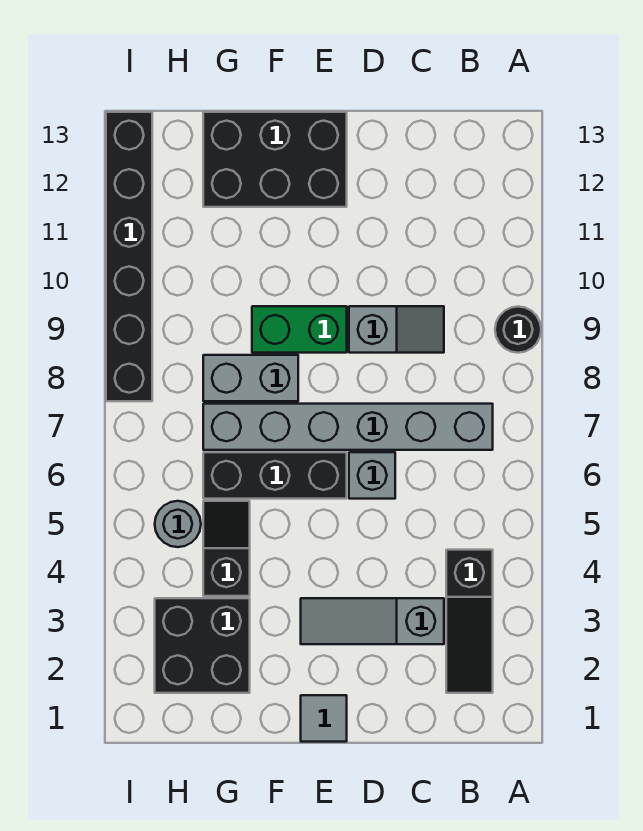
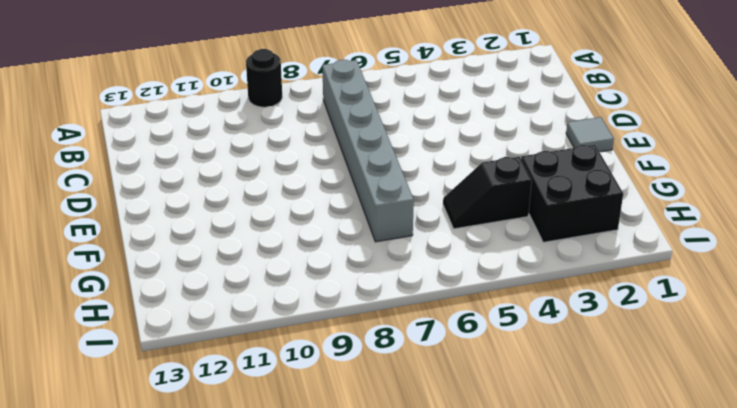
none -> black 1x3 slope [446,550,493,693]
none -> grey 1x3 slope [301,598,444,644]
none -> grey 1x2 slope [349,306,444,353]

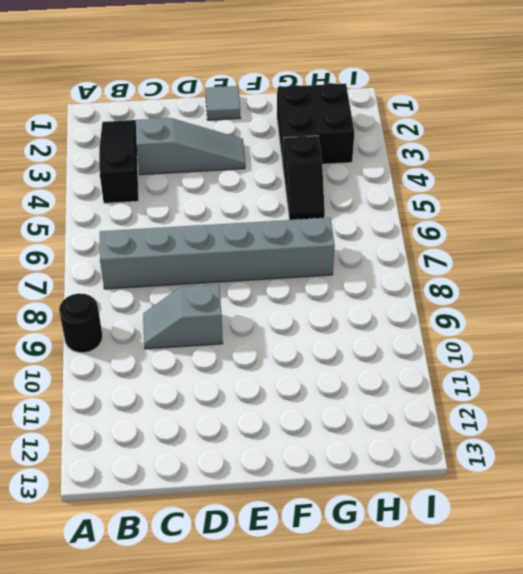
none -> grey 1x1 brick [349,452,395,499]
none -> black 1x3 brick [203,452,347,499]
none -> green 1x2 brick [252,306,347,353]

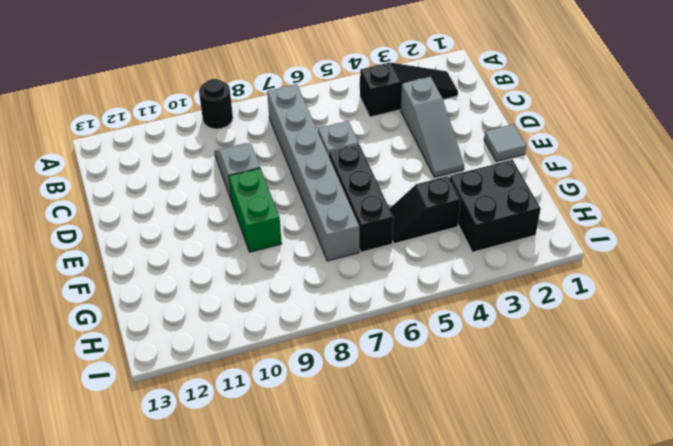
none -> black 2x3 brick [203,112,347,207]
none -> grey 1x2 brick [203,355,298,401]
none -> grey 1x1 round brick [155,501,201,547]

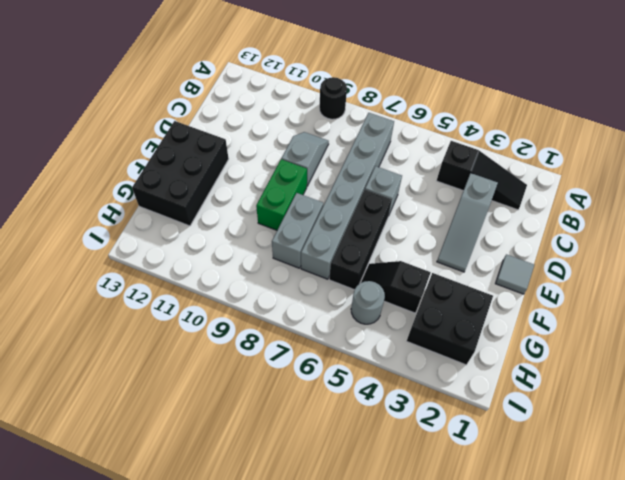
none -> black 1x6 brick [106,112,152,401]

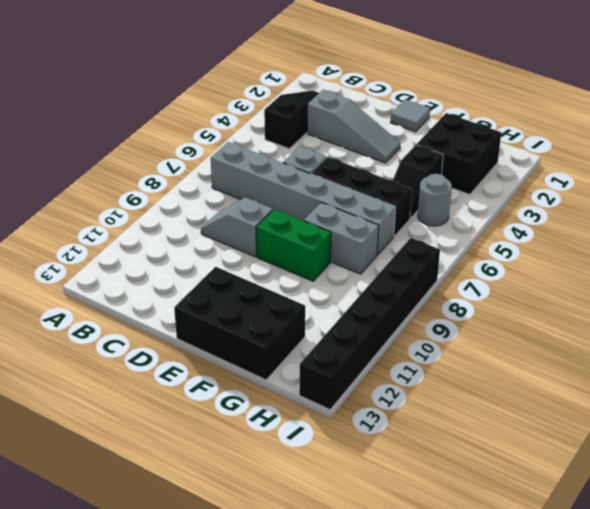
none -> black 1x1 round brick [495,307,541,353]

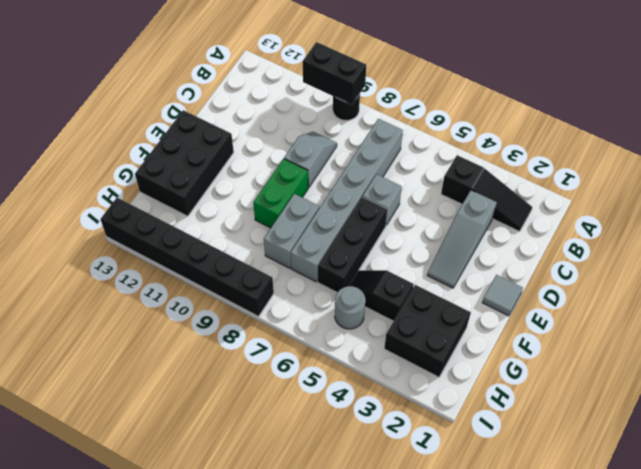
black 1x2 brick [303,42,366,105] -> none

